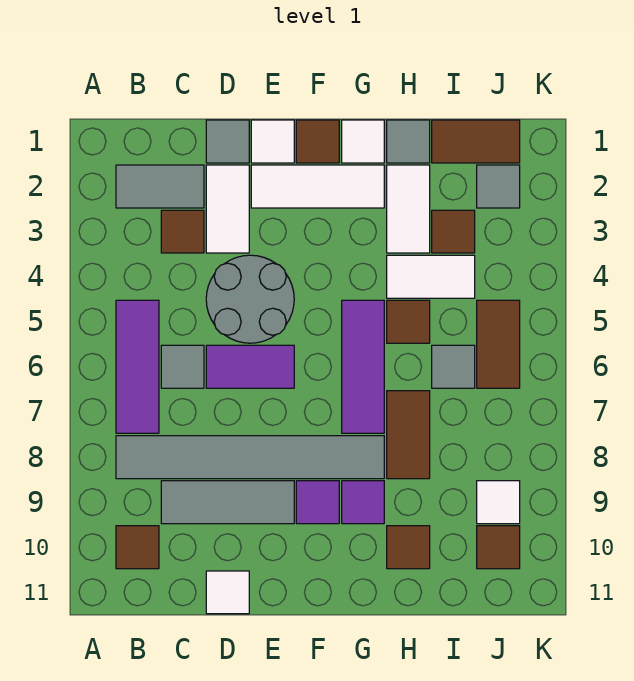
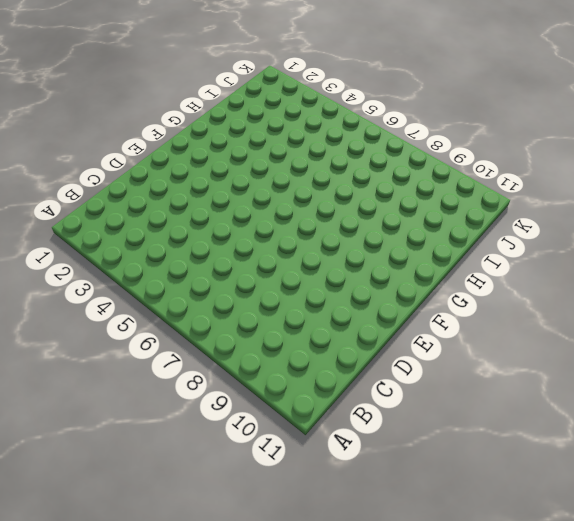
none -> grey 1x2 tile [116,165,204,208]
none -> purple 1x3 tile [116,300,159,433]
none -> grey 1x6 tile [116,436,384,479]
none -> brown 1x1 tile [116,526,159,569]

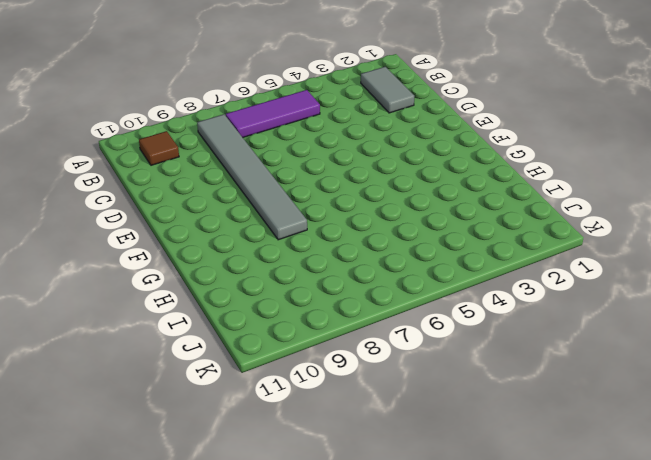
none -> brown 1x1 tile [161,210,204,253]
none -> grey 1x1 tile [161,345,204,388]
none -> grey 1x3 tile [161,481,294,524]
none -> grey 1x1 tile [206,120,249,163]

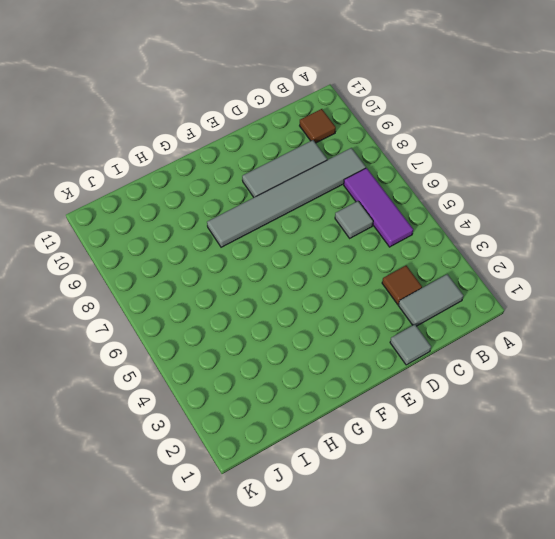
none -> white 1x2 tile [206,165,249,253]
none -> grey 2x2 round brick [206,255,294,343]
none -> purple 1x2 tile [206,345,294,388]
none -> white 1x1 tile [206,571,249,614]

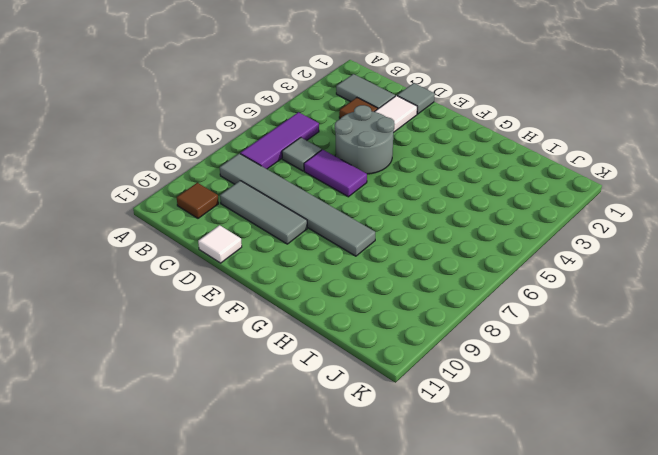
none -> white 1x1 tile [251,120,294,163]
none -> white 1x3 tile [251,165,384,208]
none -> brown 1x1 tile [296,120,339,163]
none -> purple 1x1 tile [296,481,339,524]

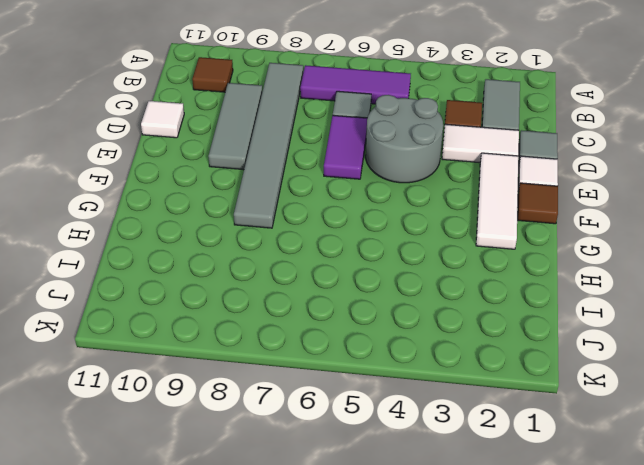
none -> purple 1x1 tile [296,481,339,524]
none -> white 1x1 tile [342,120,384,163]
none -> purple 1x3 tile [342,300,384,433]
none -> purple 1x1 tile [342,481,384,524]

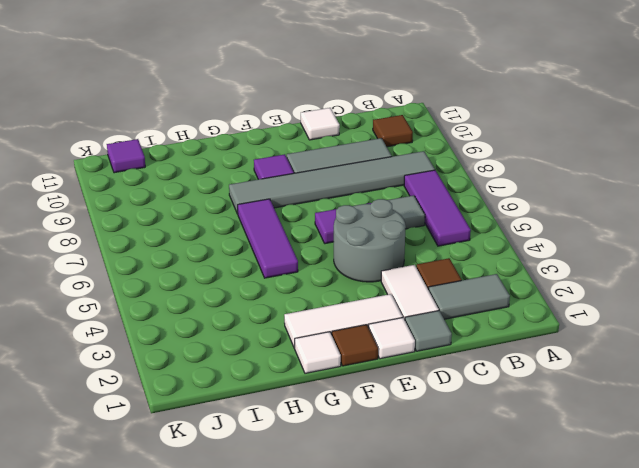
purple 1x1 tile [107,139,145,173] -> purple 1x1 tile moved to [342,481,384,524]
none -> grey 1x1 tile [387,120,430,163]
none -> white 1x2 tile [387,165,430,253]
none -> white 1x2 tile [387,255,475,298]
none -> brown 1x1 tile [387,300,430,343]

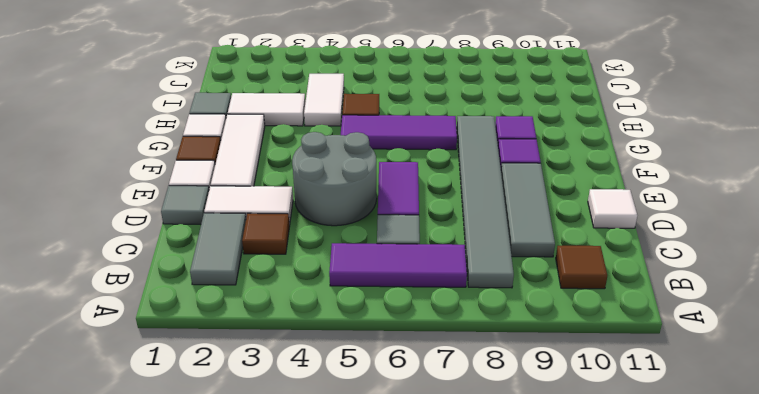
none -> brown 1x2 tile [387,391,430,479]
none -> brown 1x1 tile [387,526,430,569]
none -> brown 1x2 tile [432,120,520,163]
none -> brown 1x1 tile [432,210,475,253]

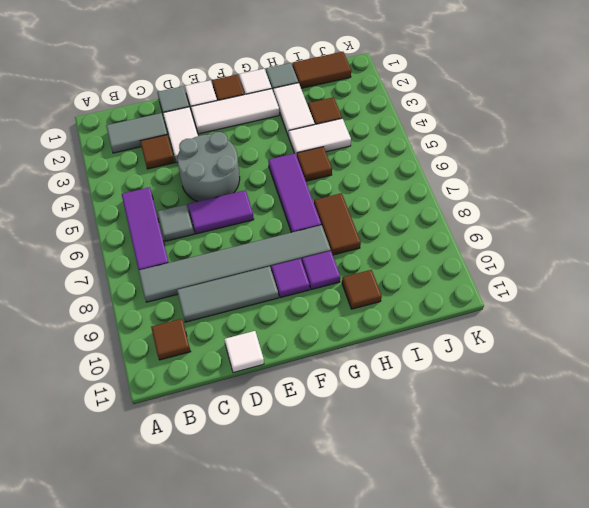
none -> grey 1x1 tile [432,345,475,388]
none -> grey 1x1 tile [477,165,520,208]
none -> brown 1x2 tile [477,300,520,388]
none -> white 1x1 tile [477,481,520,524]

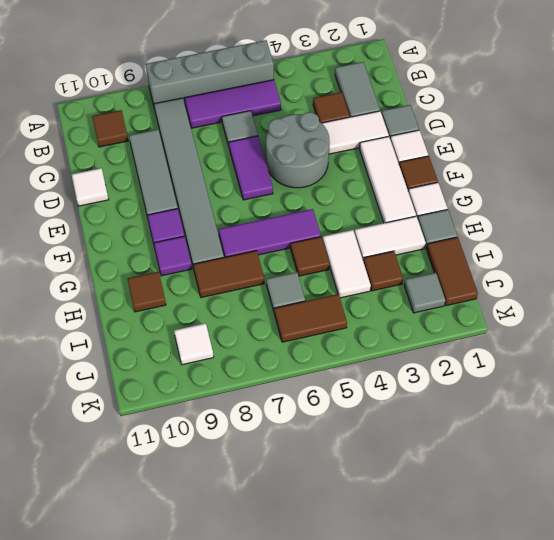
grey 1x4 brick [146,40,274,105] -> none
none -> brown 1x1 tile [477,526,520,569]

